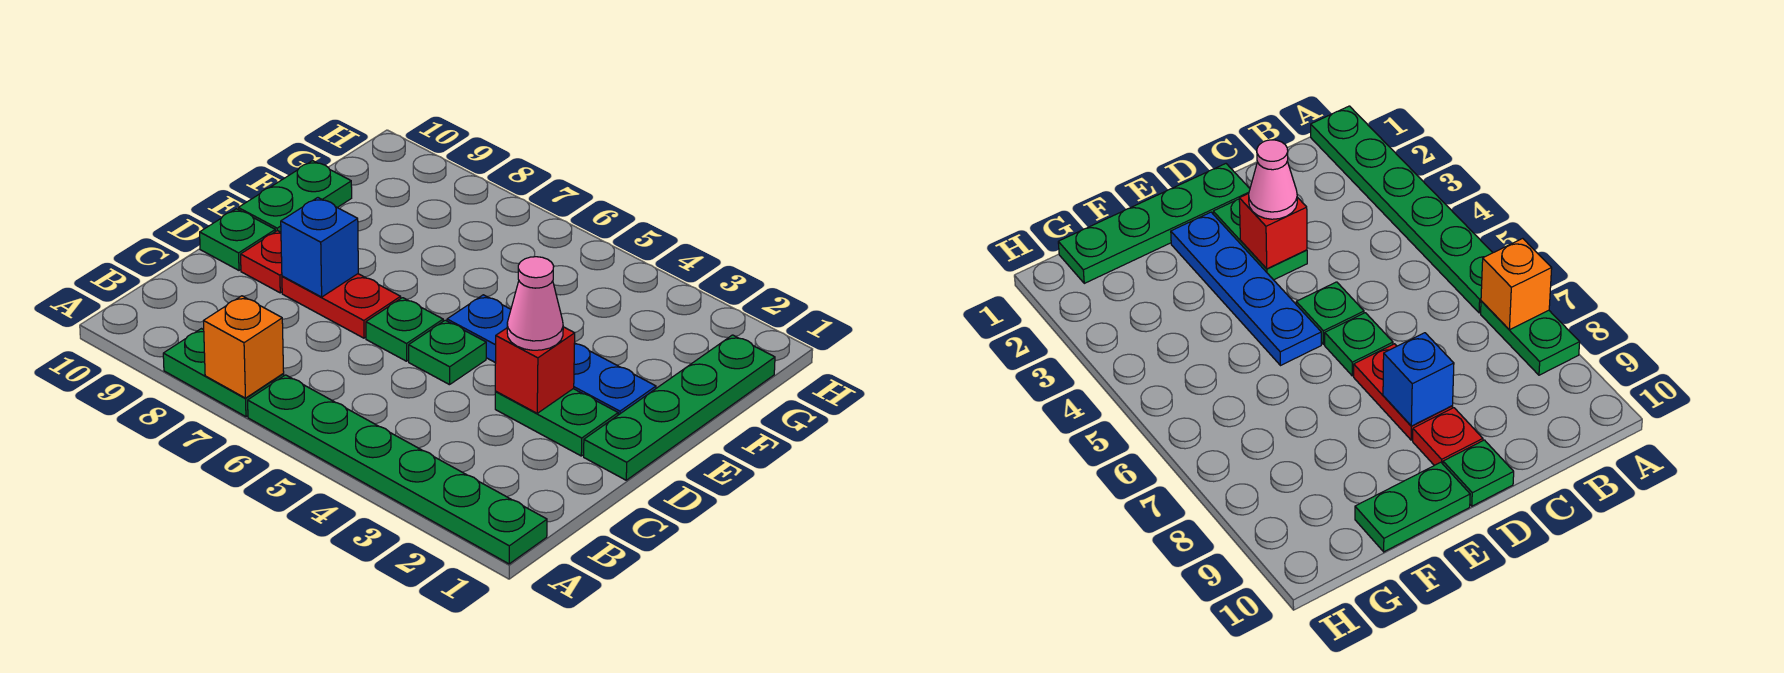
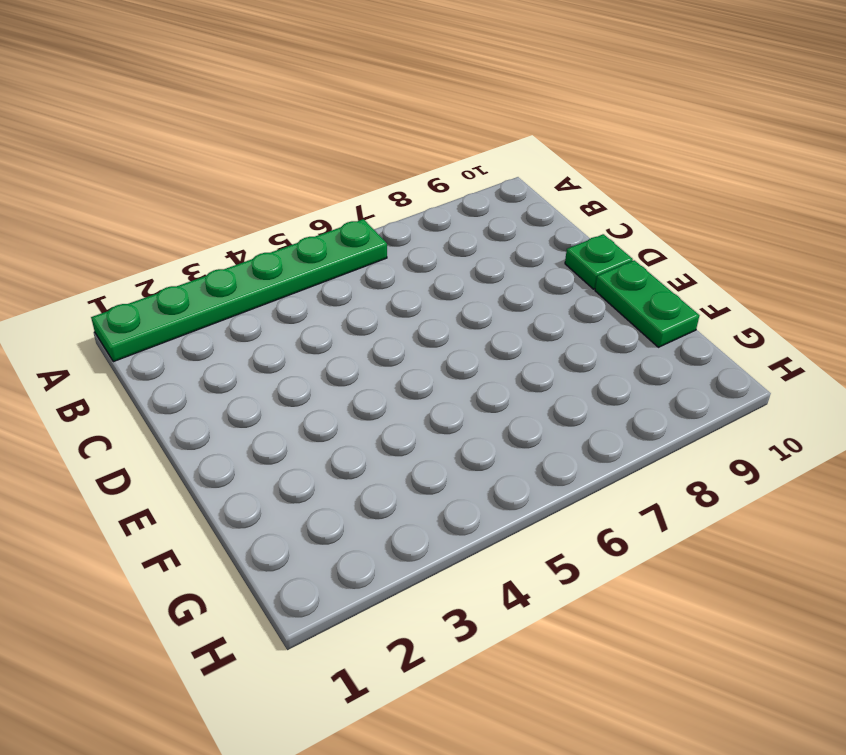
none -> green 1x2 plate [163,329,284,417]
none -> green 1x4 plate [584,335,775,480]
none -> green 1x2 plate [495,389,618,456]

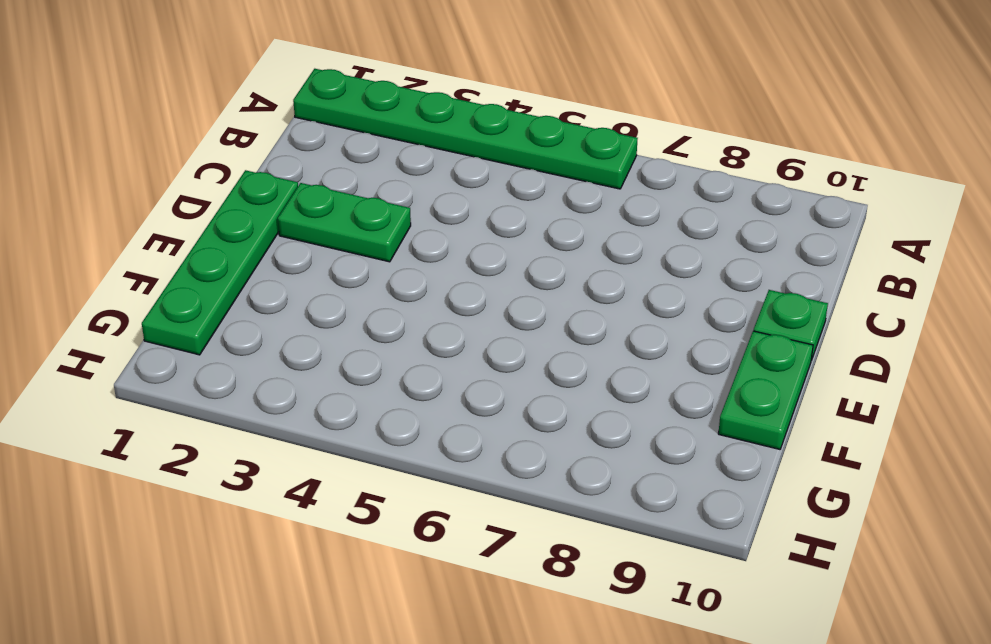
none -> green 1x2 plate [163,329,284,417]
none -> green 1x1 plate [409,320,486,385]
none -> green 1x1 plate [366,298,443,361]

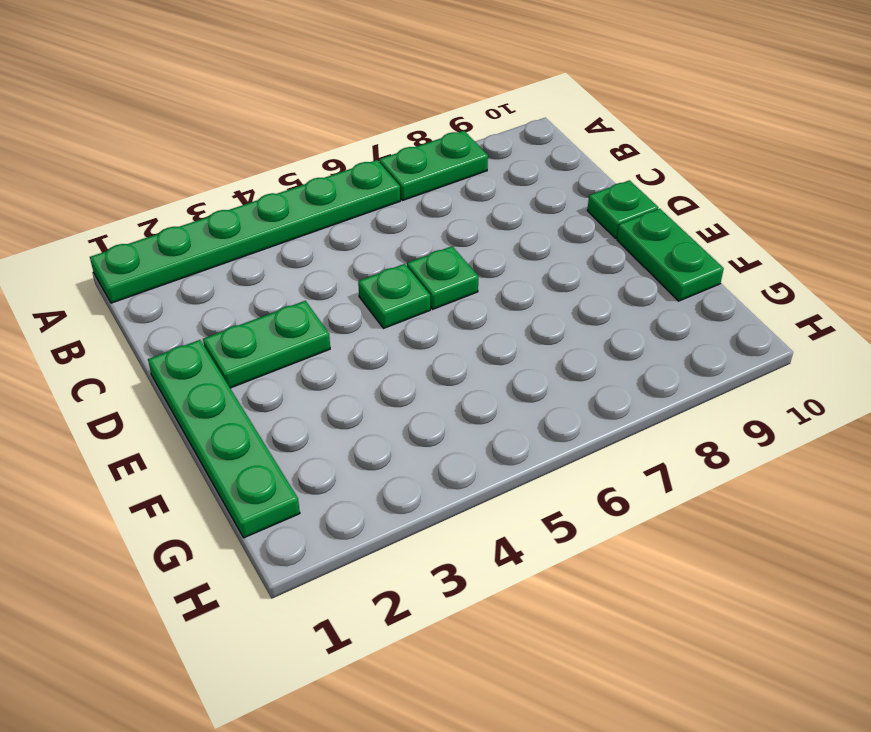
none -> red 1x2 plate [282,274,401,338]
none -> red 1x1 plate [241,231,282,293]
none -> blue 1x4 plate [447,295,656,415]

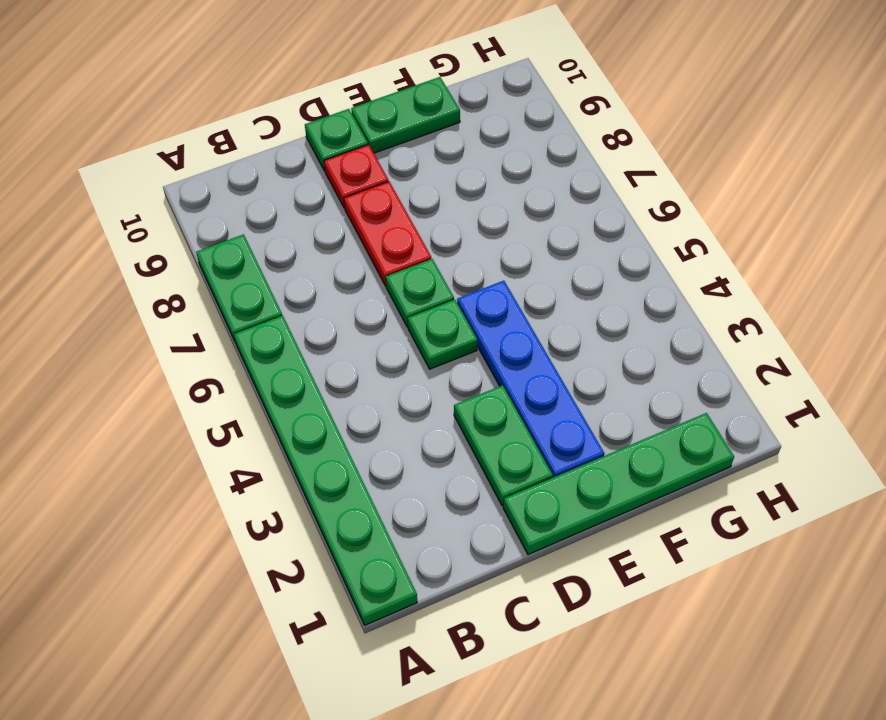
none -> orange 1x1 brick [204,296,284,398]
none -> red 1x1 brick [495,327,575,413]
none -> blue 1x1 brick [281,198,358,297]

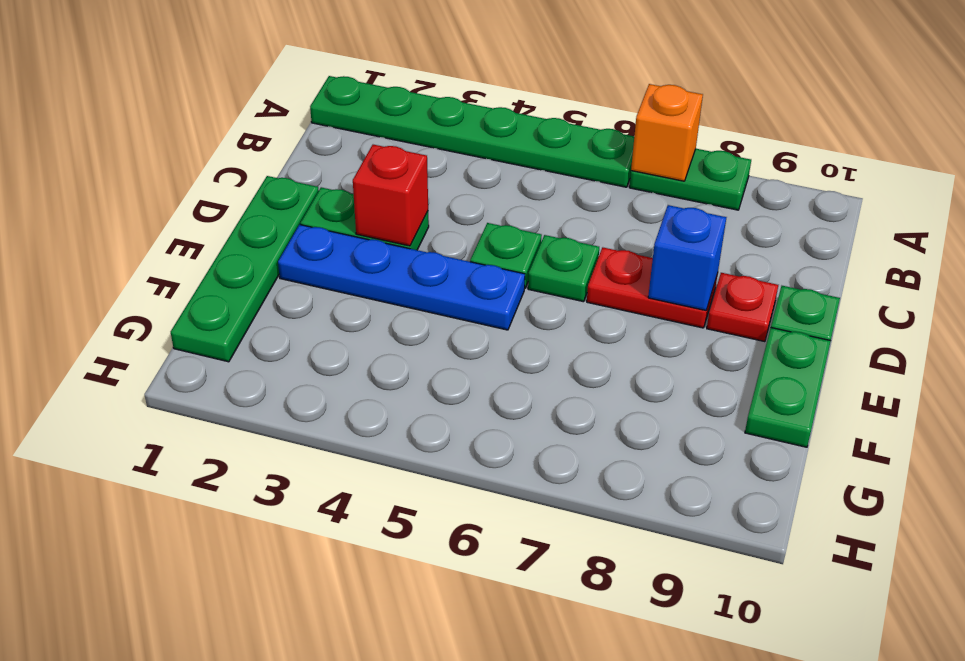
none -> pink 1x1 cone [507,257,563,350]

